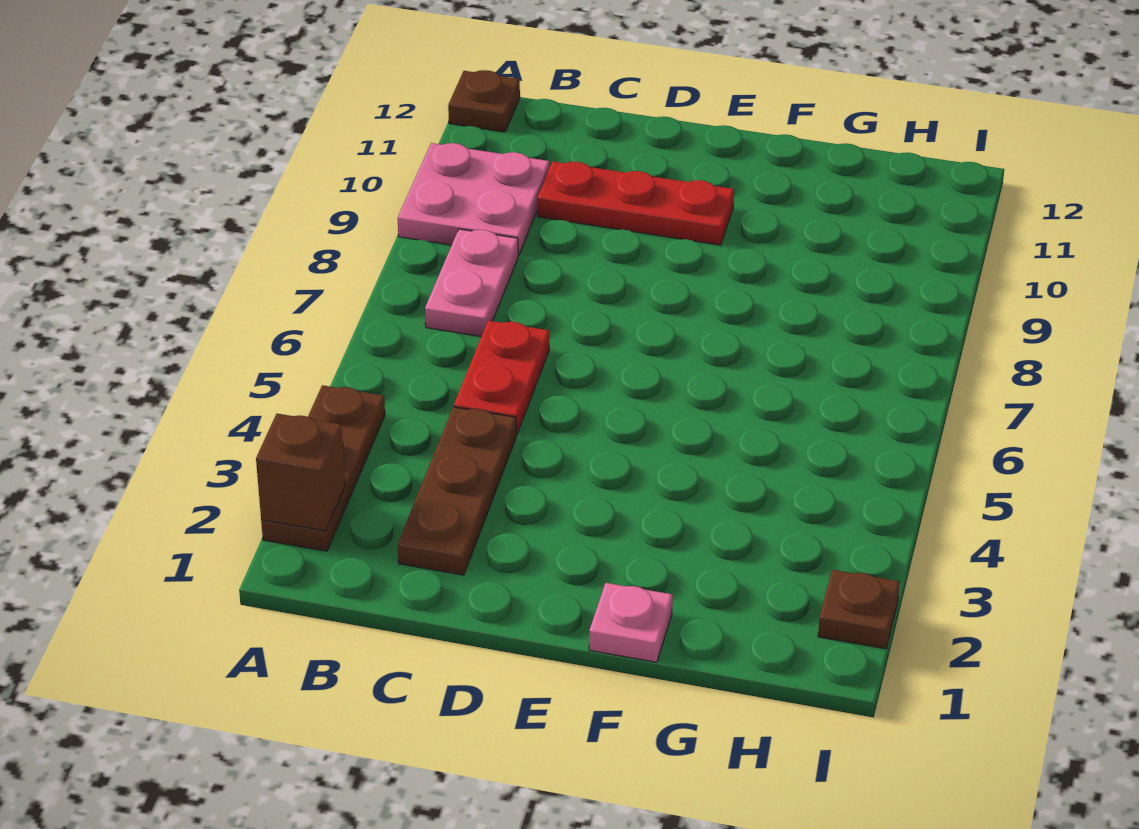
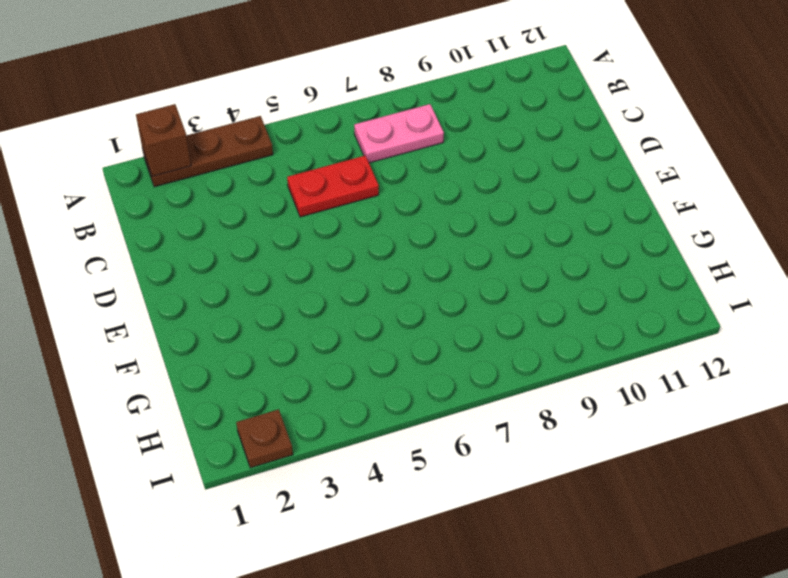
none -> pink 2x2 plate [398,143,549,256]
none -> brown 1x1 plate [448,70,520,132]

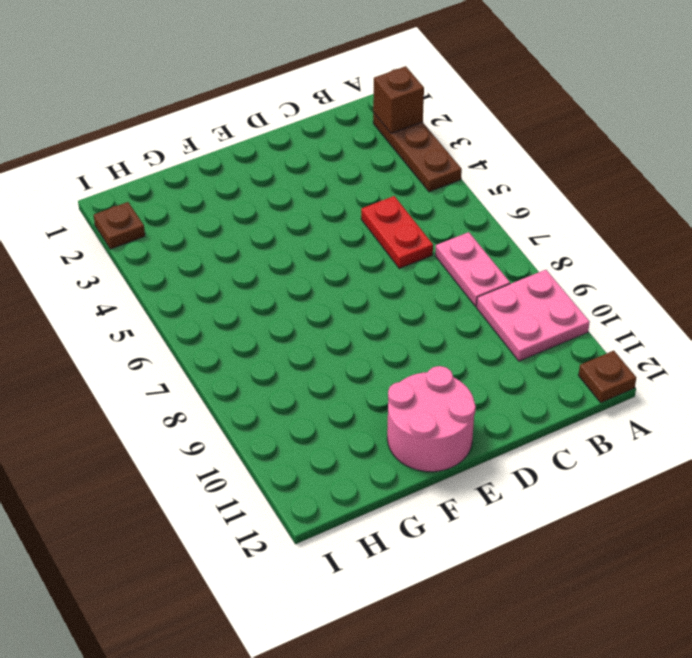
pink 2x2 round brick [387,366,476,472] -> none
none -> brown 1x3 plate [398,407,516,575]
none -> red 1x3 plate [538,161,734,245]

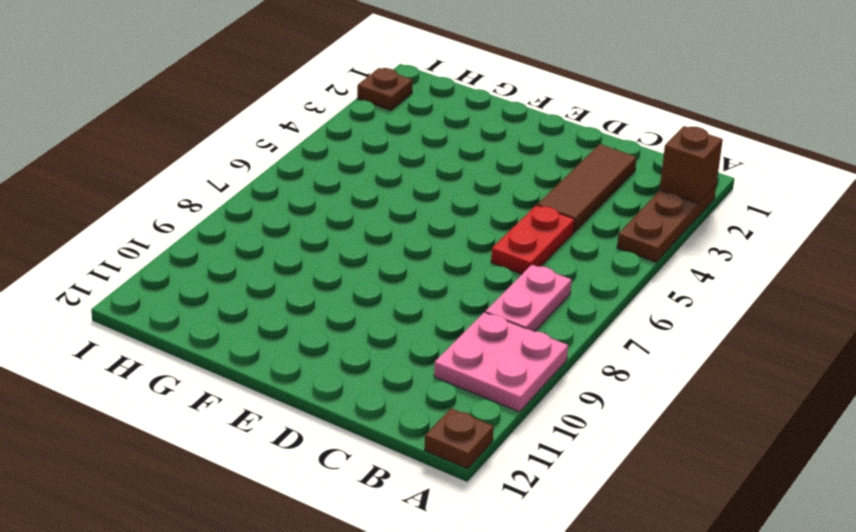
brown 1x3 tile [537,144,637,232] -> brown 1x3 plate [398,407,516,575]
none -> red 1x3 plate [538,161,734,245]
none -> pink 1x1 plate [589,583,673,662]

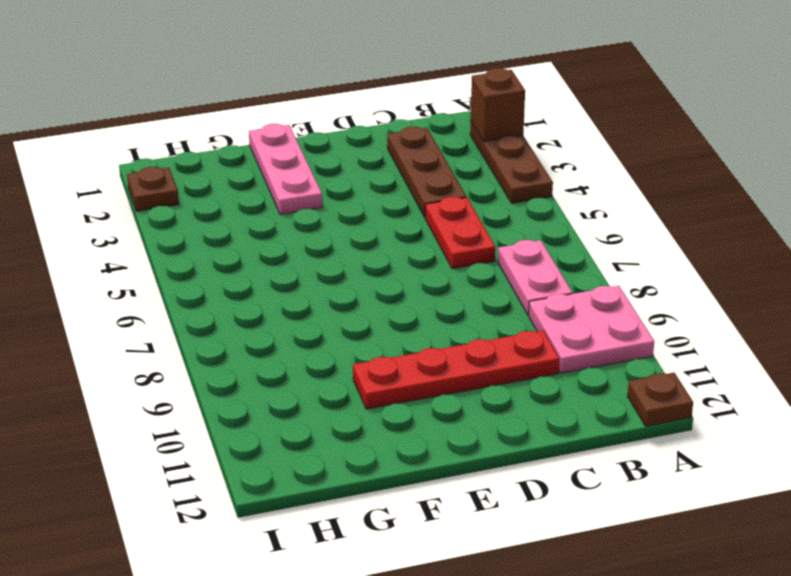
red 1x4 plate [353,330,560,409] -> red 1x3 plate [538,161,734,245]
pink 1x3 plate [249,124,322,215] -> pink 1x1 plate [589,583,673,662]

